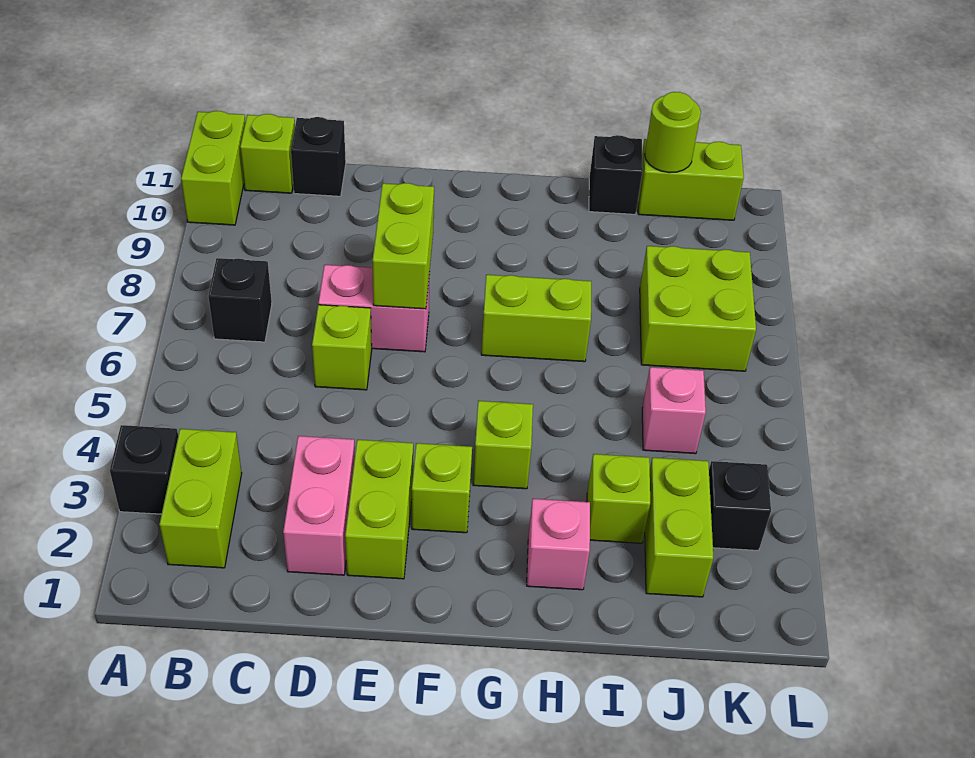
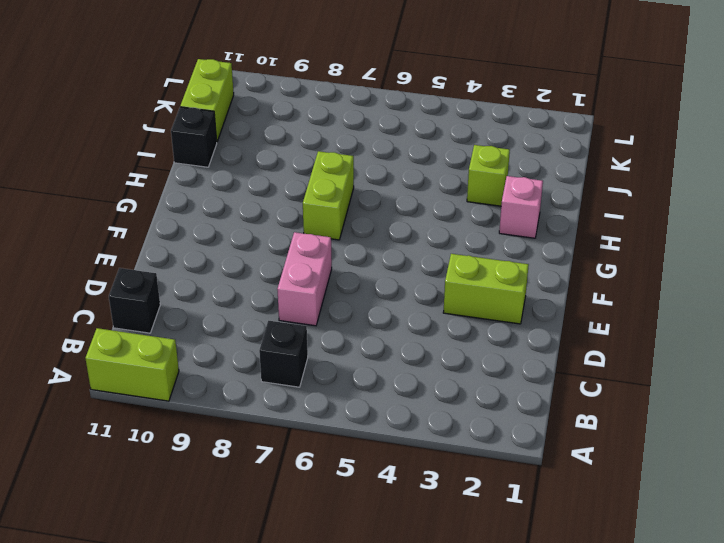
none -> black 1x1 brick [110,425,178,514]
none -> lime 1x2 brick [160,429,242,568]
none -> lime 1x1 brick [240,114,295,193]

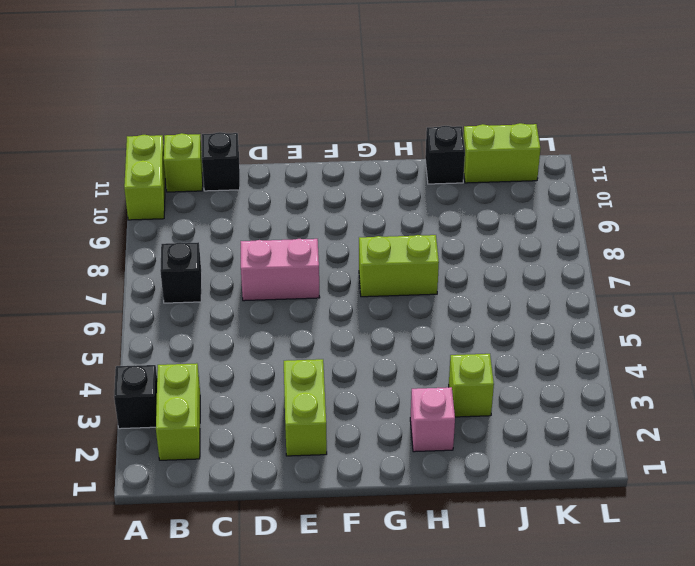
none -> pink 1x2 brick [283,436,355,575]
none -> lime 1x1 brick [312,305,372,390]
none -> lime 1x1 brick [412,443,472,533]

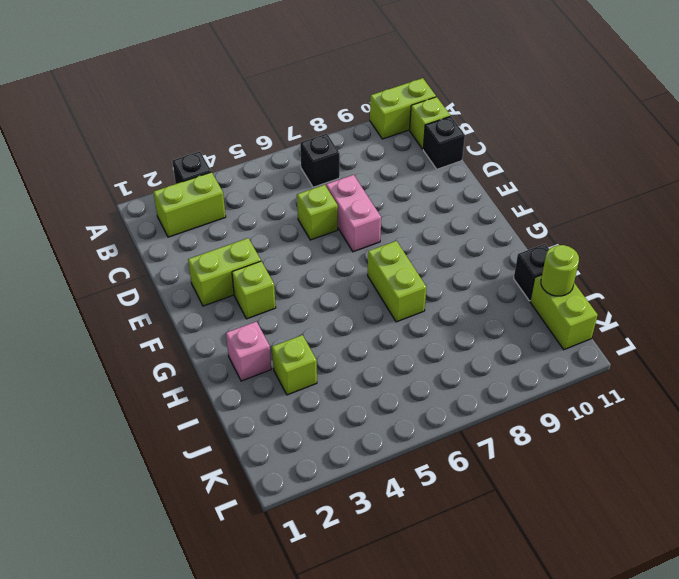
none -> pink 1x2 brick [283,436,355,575]
none -> lime 1x1 brick [473,401,533,489]
none -> lime 1x2 brick [645,458,713,597]

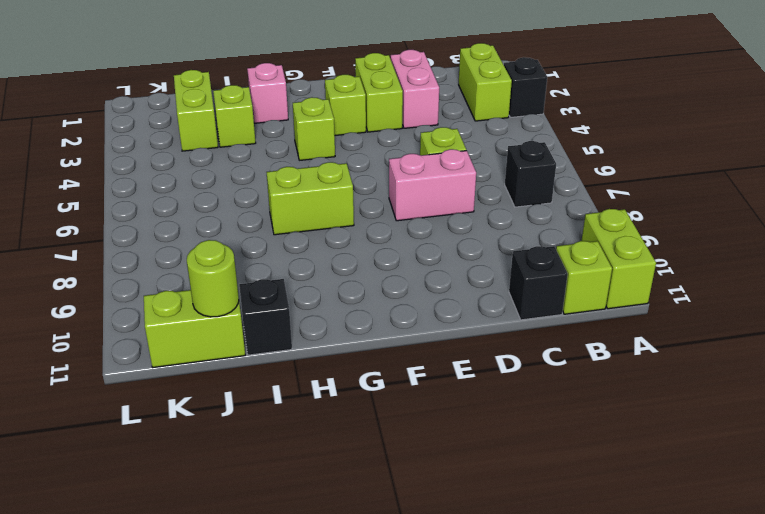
none -> pink 1x1 brick [642,367,706,454]
none -> lime 2x2 brick [640,246,756,371]
none -> black 1x1 brick [709,461,771,551]

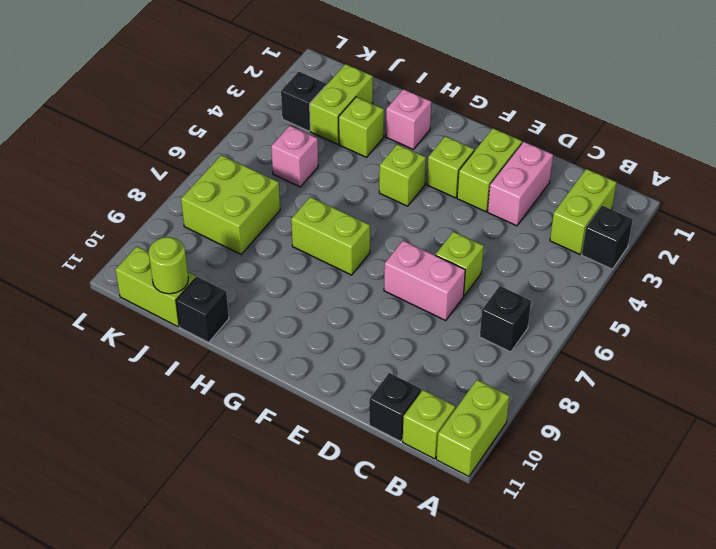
none -> lime 1x2 brick [373,183,434,309]

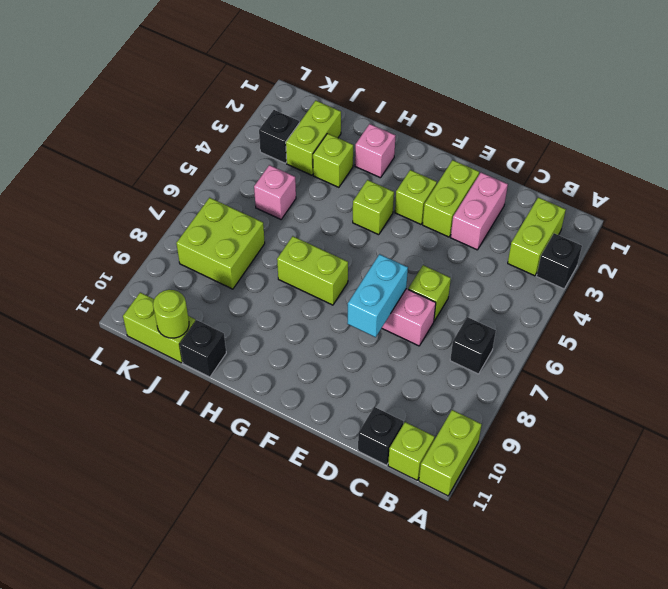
cyan 1x2 brick [347,254,408,337] -> lime 1x2 brick [373,183,434,309]

